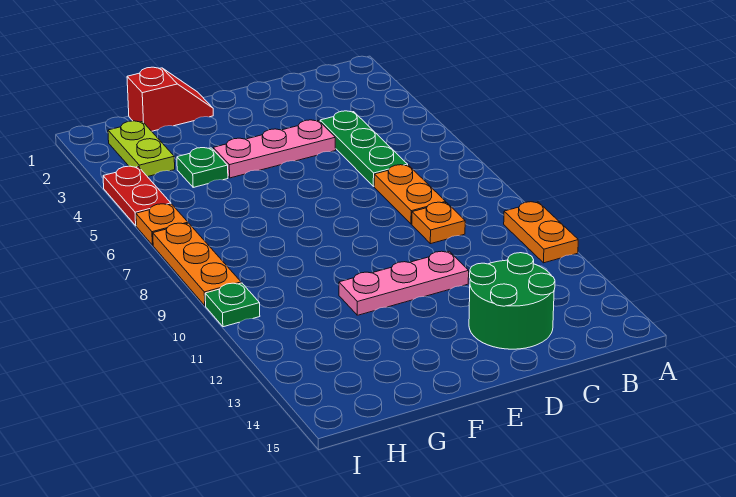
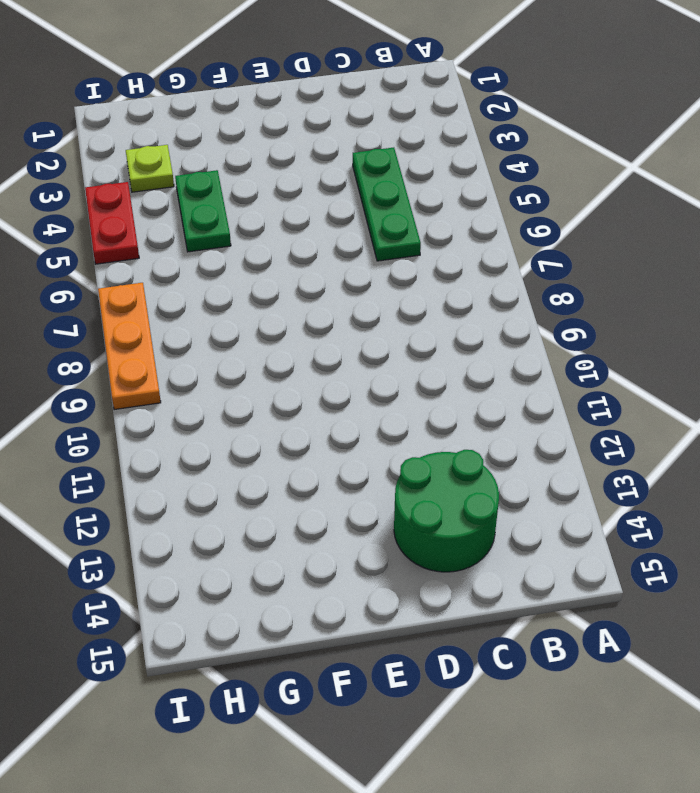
green 1x2 plate [175,170,231,252] -> green 1x1 plate [177,148,228,187]
lime 1x1 plate [126,145,174,192] -> lime 1x2 plate [108,121,175,177]
none -> orange 1x2 plate [504,202,578,263]
none -> orange 1x2 plate [374,165,446,224]
none -> orange 1x1 plate [412,202,465,244]

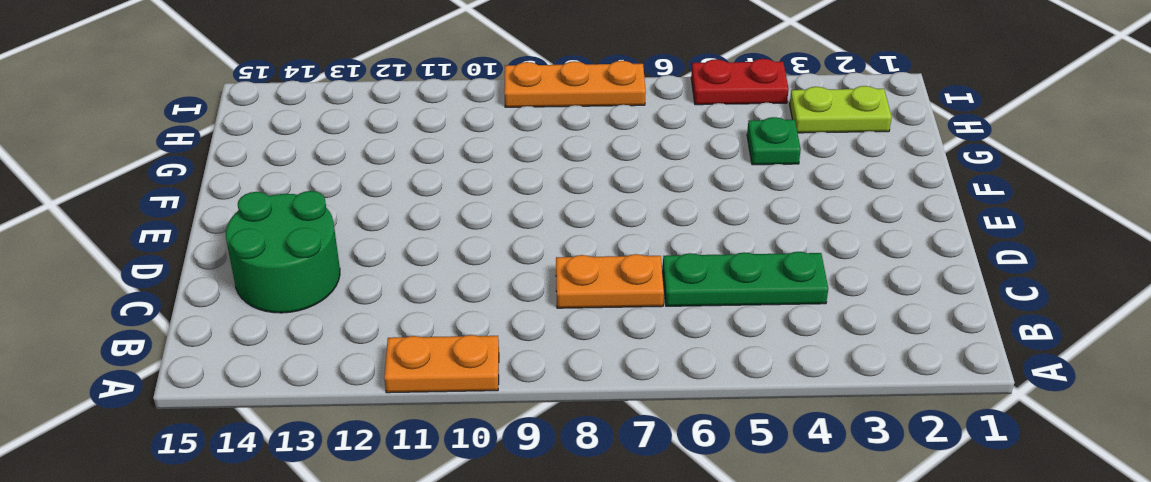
none -> orange 1x1 plate [412,202,465,244]
none -> pink 1x3 plate [213,120,336,178]
none -> pink 1x3 plate [339,251,469,315]

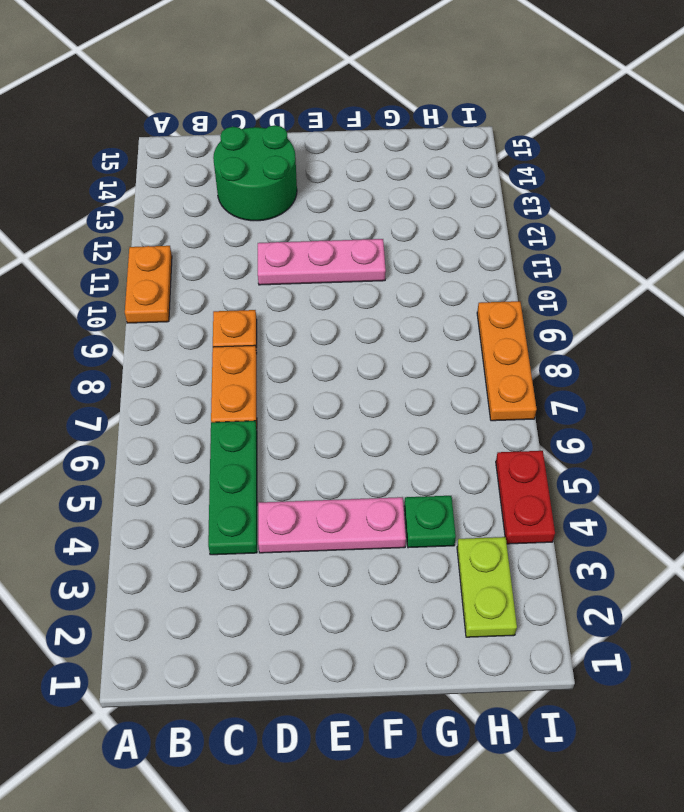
none -> red 1x2 slope [127,67,213,131]
none -> orange 1x1 plate [136,204,188,245]
none -> green 1x1 plate [205,283,260,327]

